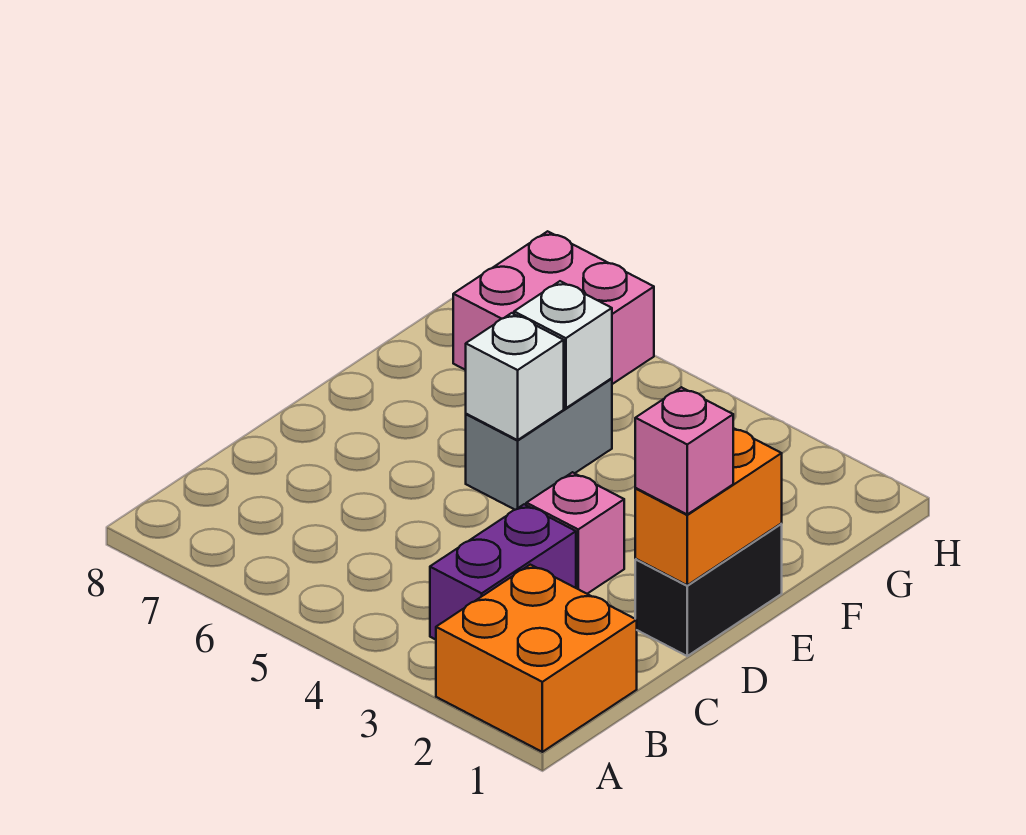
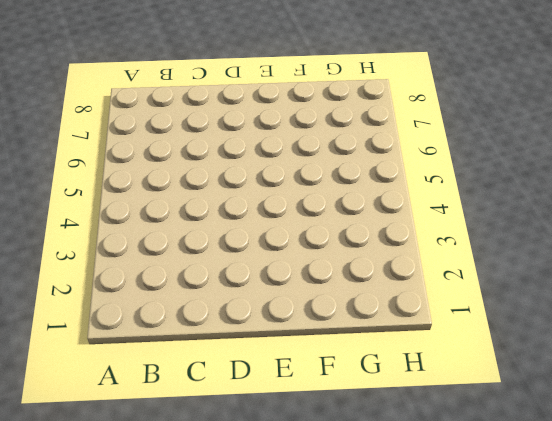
none -> orange 2x2 brick [436,565,637,752]
none -> purple 1x2 brick [430,504,576,640]

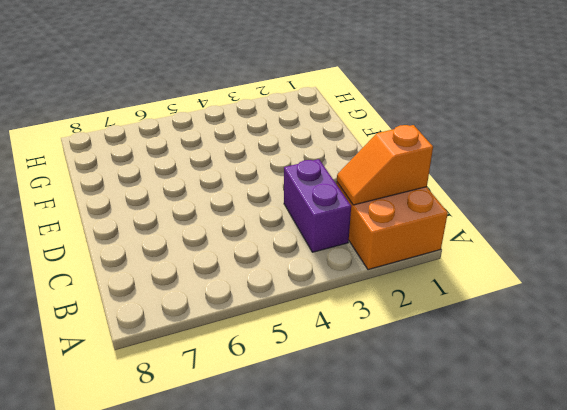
orange 1x2 slope [337,125,433,205] -> none
none -> black 1x2 brick [635,524,782,656]
none -> pink 1x1 brick [526,472,624,594]

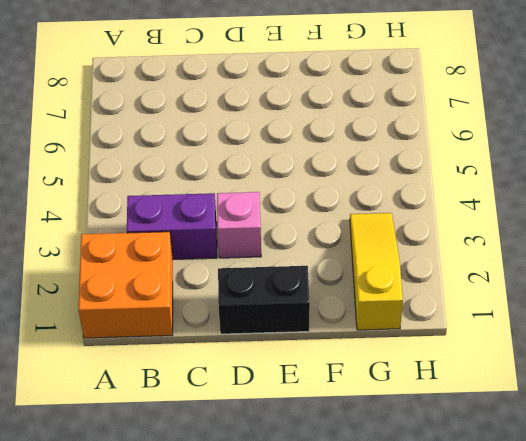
yellow 1x3 slope [350,213,403,330] -> none
none -> grey 1x2 brick [466,379,612,510]
none -> pink 2x2 brick [453,231,654,384]

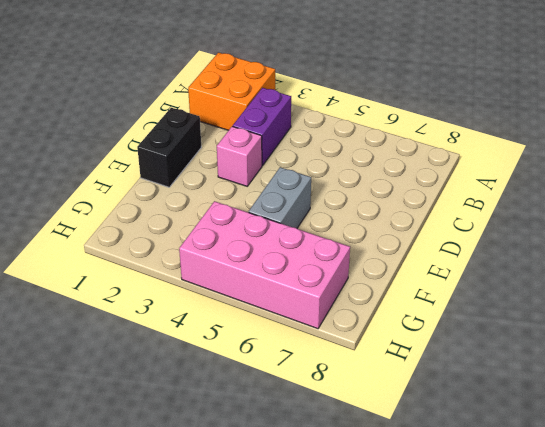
pink 2x4 brick [179,201,350,329] -> pink 2x2 brick [453,231,654,384]
none -> orange 1x2 brick [635,428,782,585]
none -> white 1x1 brick [466,313,564,440]

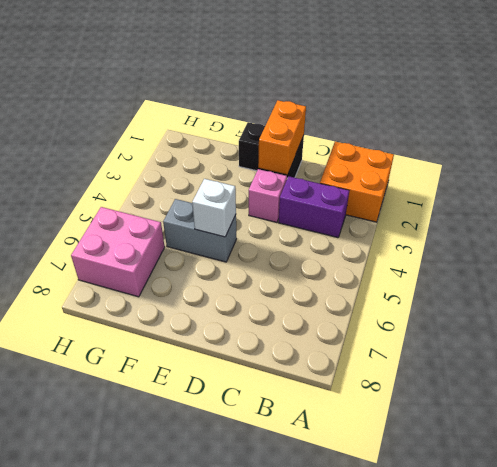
orange 1x2 brick [258,100,306,174] -> orange 1x2 brick turned to [635,428,782,585]
none -> white 1x1 brick [514,281,612,408]
none -> pink 1x1 brick [635,387,733,514]

